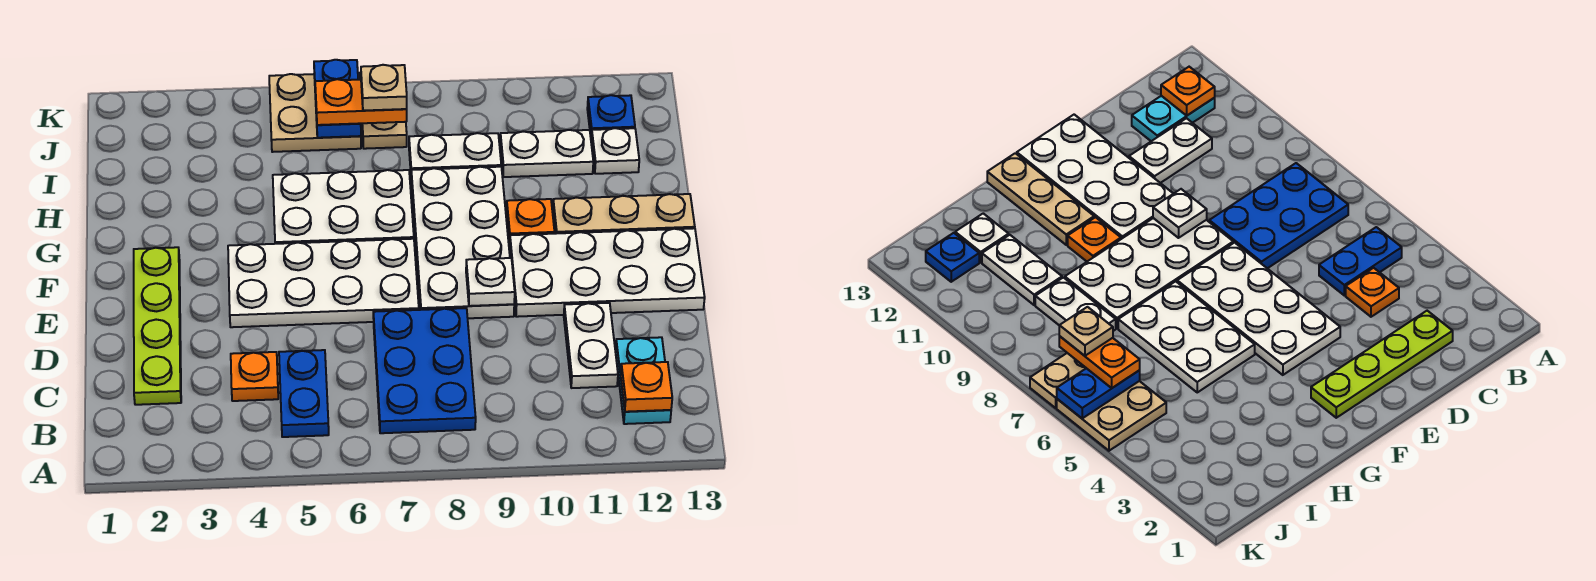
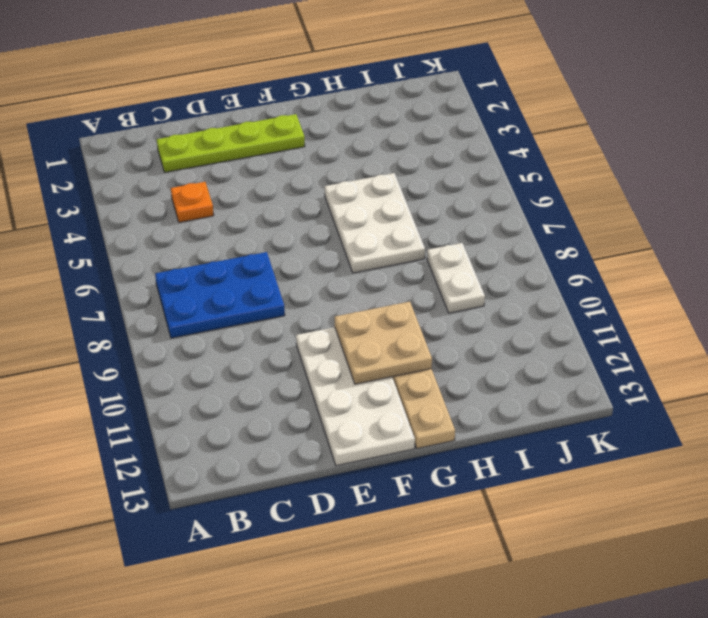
tan 2x2 plate [335,302,432,384] -> tan 2x2 plate moved to [269,74,361,152]
none -> blue 1x2 plate [279,350,329,437]
none -> cyan 1x2 plate [615,337,671,424]
none -> white 1x2 plate [564,303,618,388]

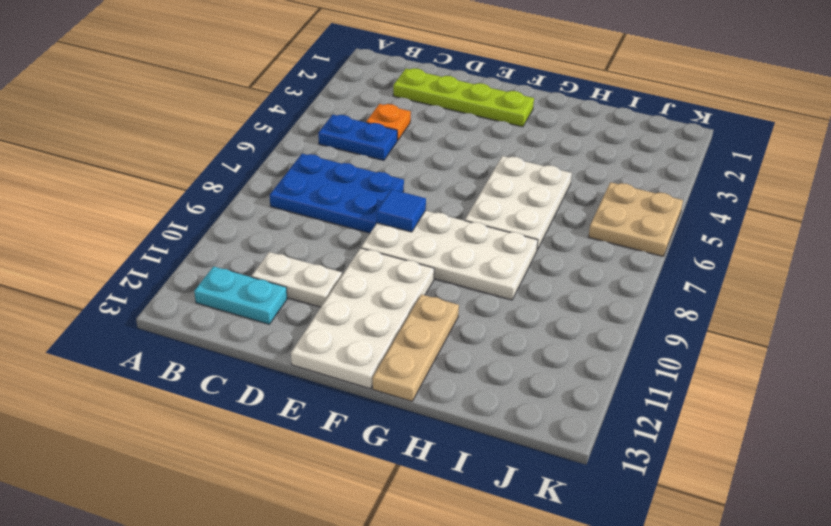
blue 1x1 tile [377,189,426,232] -> none
none -> white 2x4 plate [228,239,419,327]
none -> orange 1x1 plate [506,199,555,245]
none -> white 1x2 plate [409,133,501,170]

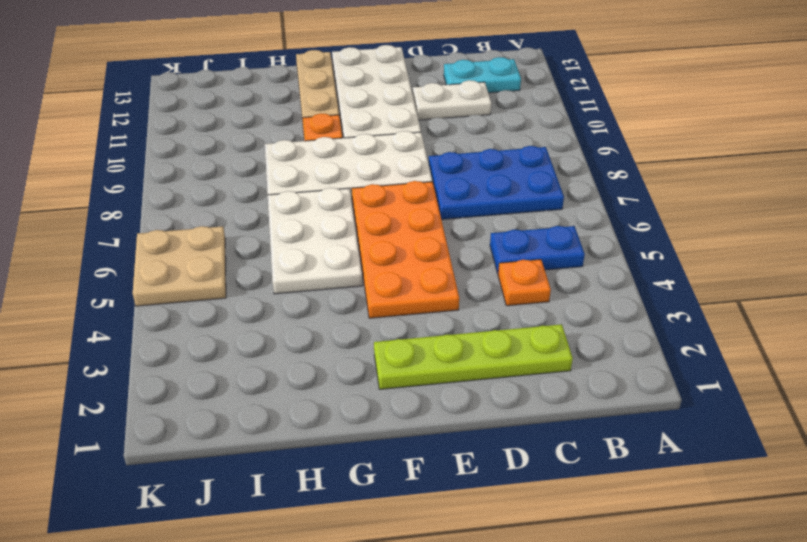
orange 2x4 plate [352,181,459,318] -> white 2x4 plate [228,239,419,327]
none -> white 1x2 plate [409,133,501,170]
none -> white 1x2 plate [500,130,593,177]
none -> white 1x1 plate [591,128,639,174]

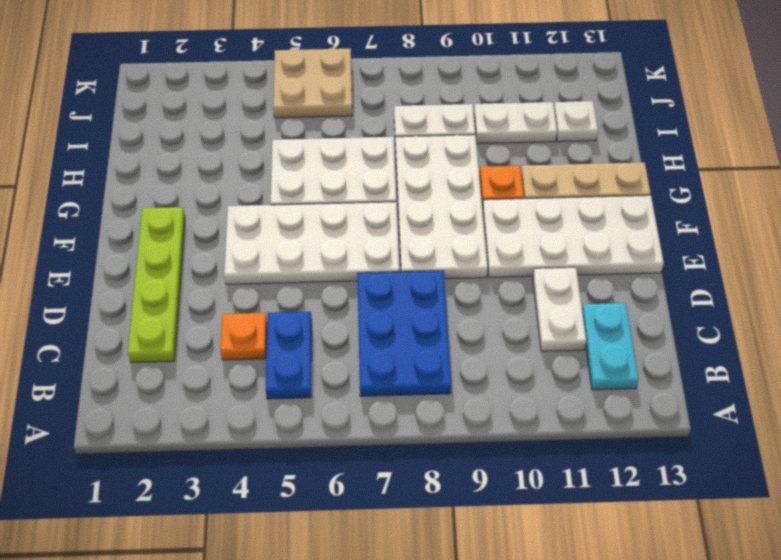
none -> tan 1x2 plate [359,73,407,149]
none -> blue 1x1 plate [587,95,635,137]
none -> orange 1x1 plate [621,362,672,412]

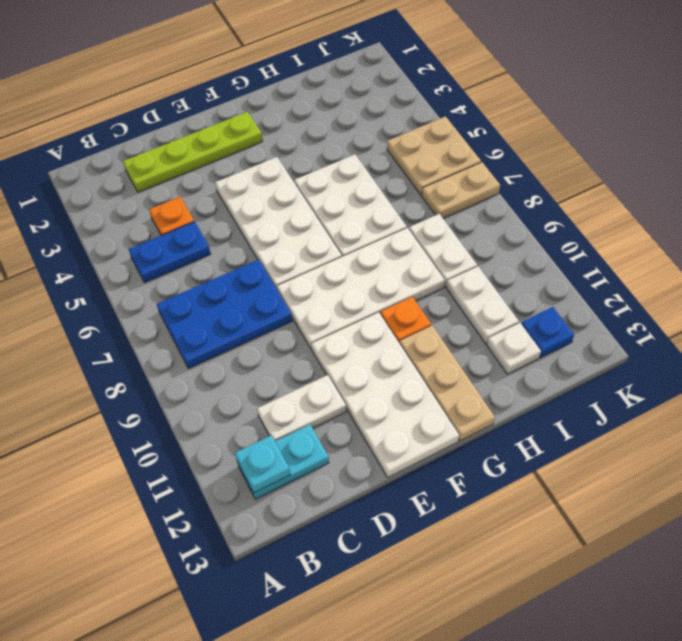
cyan 1x1 plate [235,435,290,493] -> orange 1x1 plate [621,362,672,412]
none -> white 1x1 plate [466,258,515,306]
none -> blue 1x2 plate [314,60,361,138]
none -> orange 1x2 plate [315,79,407,125]

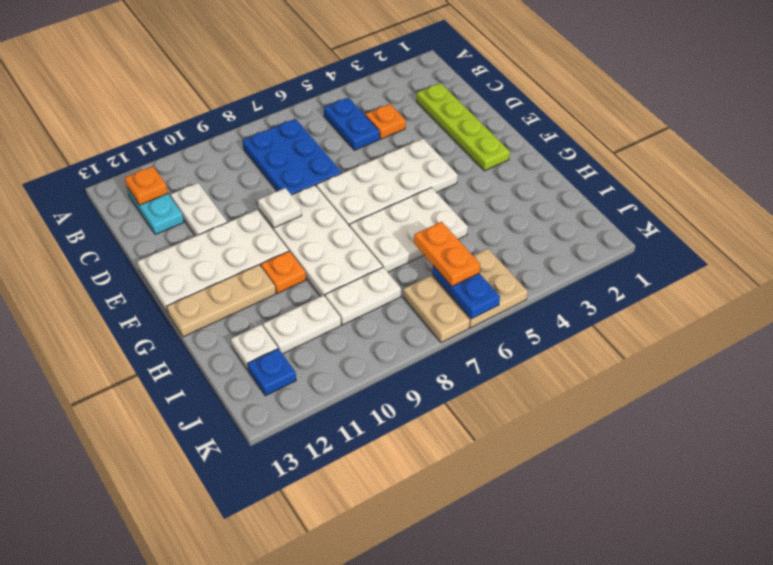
orange 1x2 plate [414,222,480,286] -> orange 1x2 plate turned to [315,79,407,125]
none -> tan 1x1 plate [361,65,407,111]

